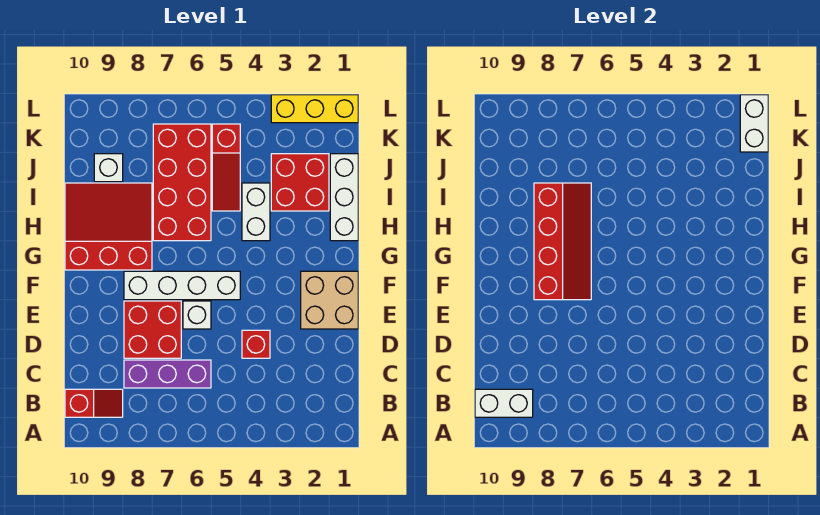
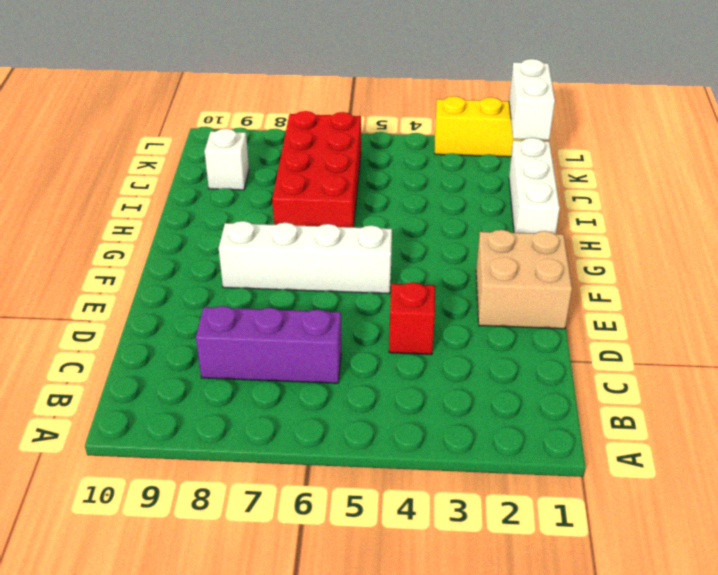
none -> red 1x2 slope [65,389,123,417]
none -> red 2x2 brick [124,301,181,358]
none -> white 1x1 brick [183,301,211,329]

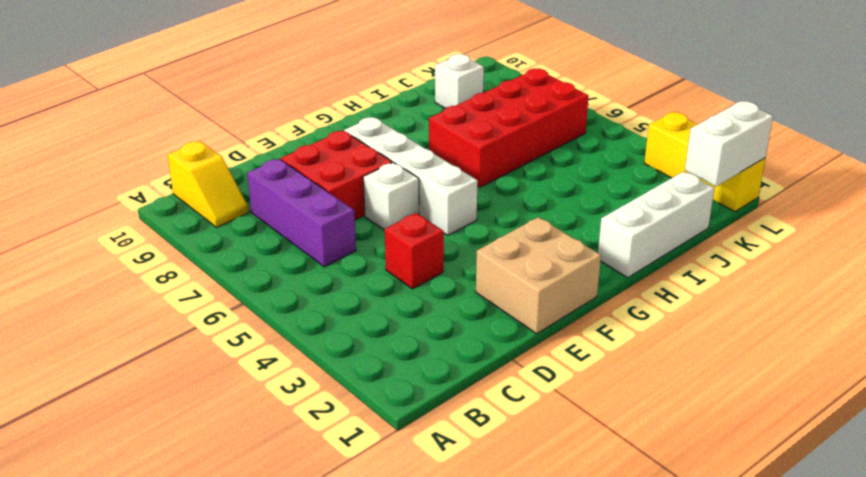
yellow 1x2 slope [168,141,249,227] -> red 1x2 slope [65,389,123,417]
none -> red 3x3 slope [65,183,152,270]
none -> white 1x2 brick [242,183,270,241]
none -> red 2x2 brick [271,154,329,211]

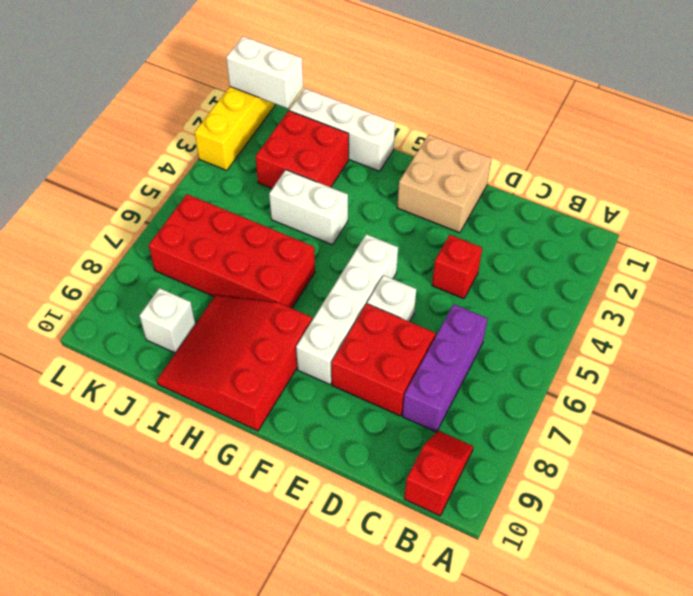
none -> red 1x3 slope [212,124,240,211]
none -> white 1x2 brick [475,389,533,417]
none -> red 2x4 slope [534,183,591,300]

